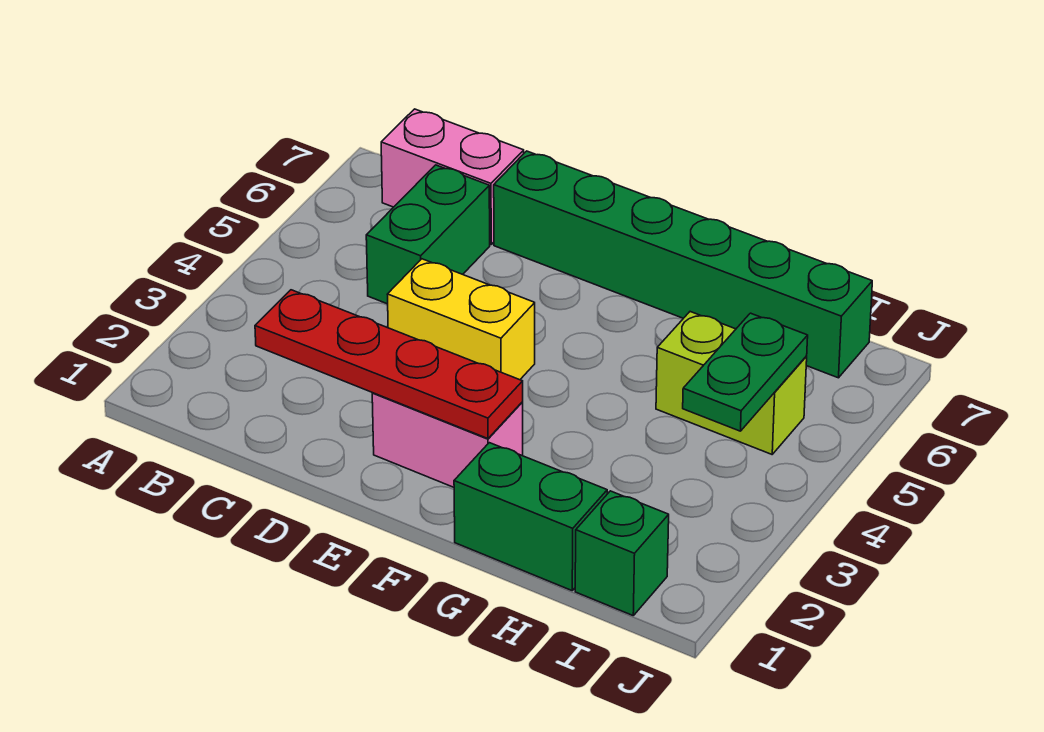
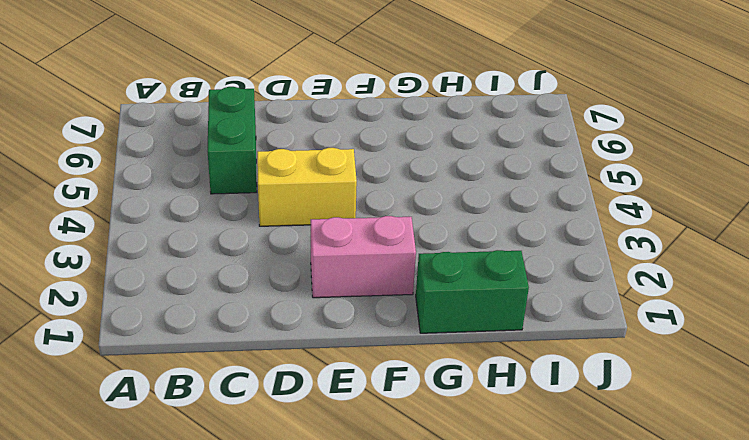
none -> pink 1x2 brick [381,109,524,244]
none -> green 1x6 brick [494,151,872,378]

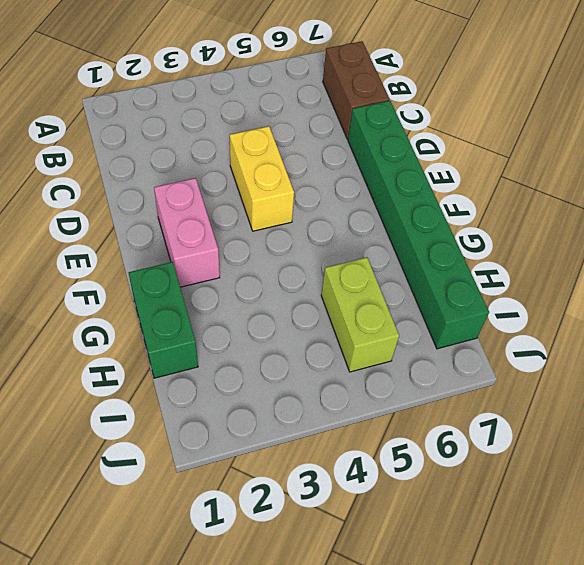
brown 1x2 brick [323,41,390,139] -> pink 1x2 brick [381,109,524,244]
none -> green 1x2 brick [366,165,490,304]
none -> green 1x1 brick [575,491,669,615]

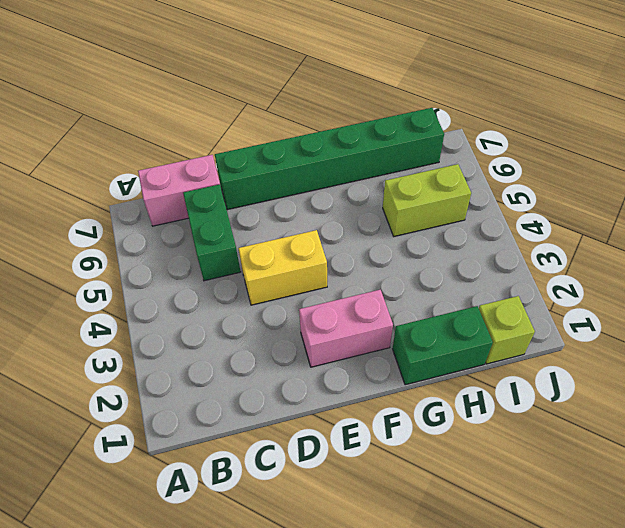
lime 1x1 brick [479,296,535,364] -> green 1x1 brick [575,491,669,615]
none -> red 1x4 plate [255,290,523,439]
none -> green 1x2 plate [683,313,808,431]

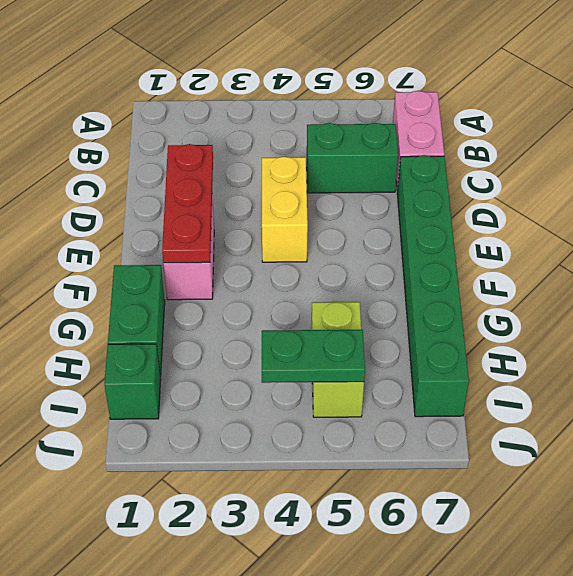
red 1x3 plate [162,144,213,263] -> red 1x4 plate [255,290,523,439]

